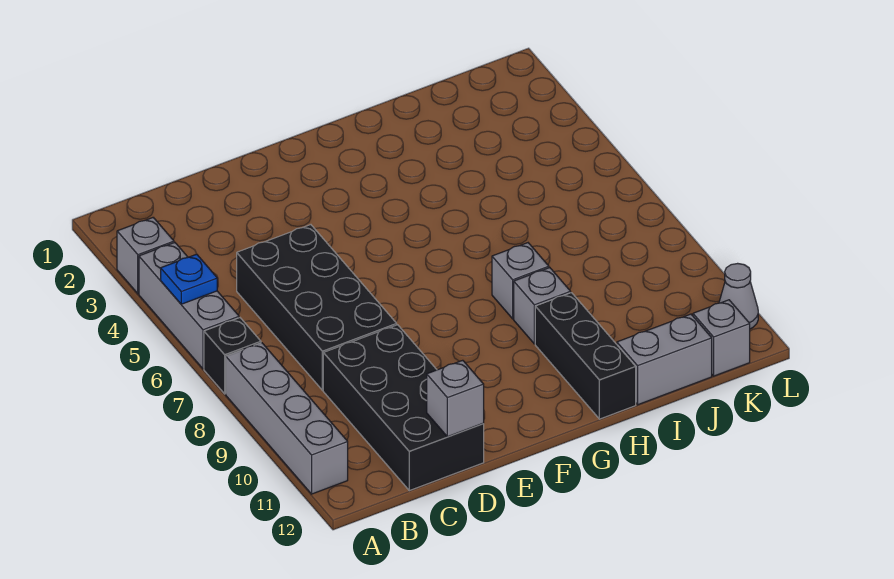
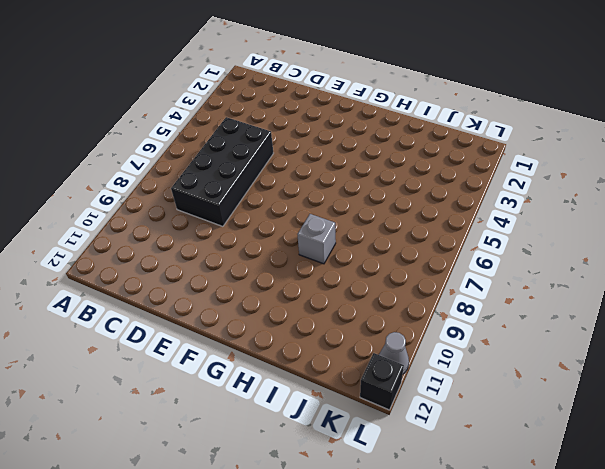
black 1x1 brick [360,353,404,410] -> black 1x1 brick moved to [204,318,261,394]
none -> grey 1x1 brick [117,218,174,294]
none -> grey 1x3 brick [139,243,239,369]
none -> grey 1x4 brick [226,343,348,494]

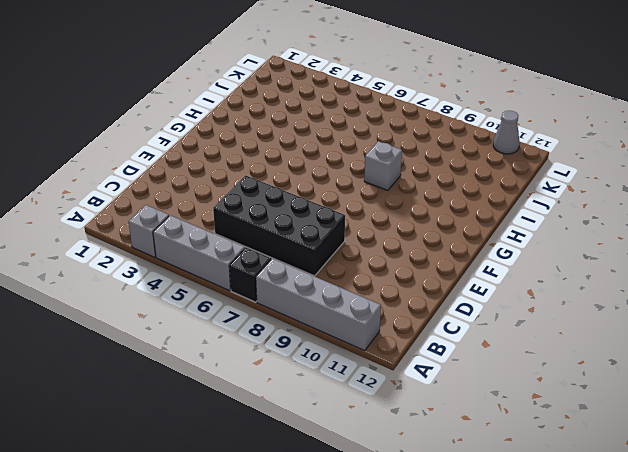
none -> black 2x4 brick [323,325,484,491]
none -> grey 1x1 brick [514,268,571,344]
none -> black 1x3 brick [535,293,636,419]

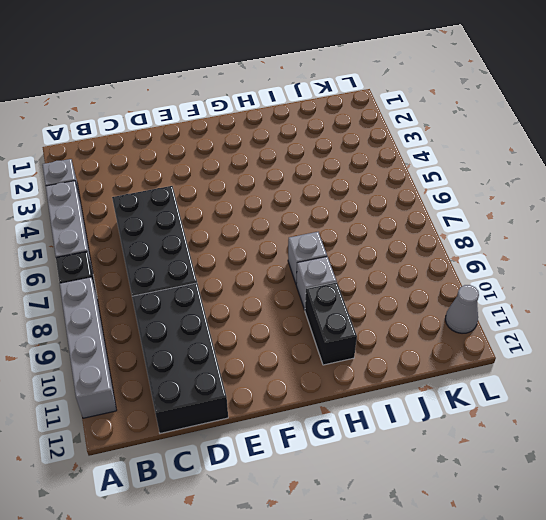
black 1x2 brick [305,282,357,365] -> black 1x3 brick [535,293,636,419]
none -> grey 1x2 brick [617,314,712,405]
none -> grey 1x1 brick [693,300,750,376]
none -> blue 1x1 plate [161,254,217,304]

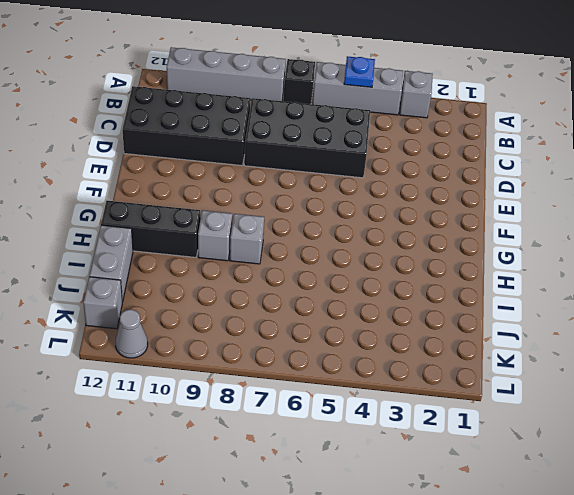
none -> grey 1x1 brick [427,360,484,437]

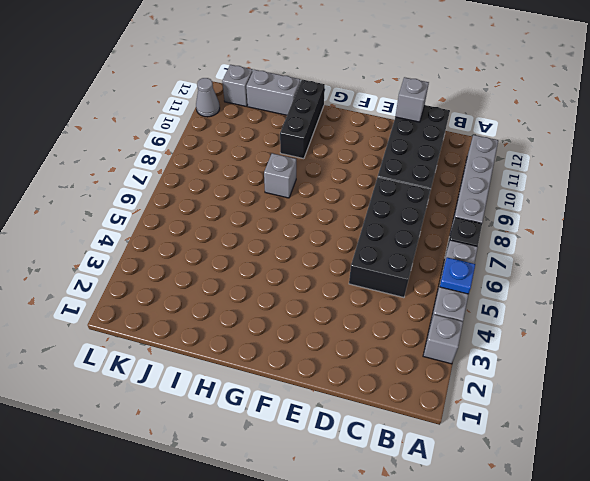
none -> grey 1x1 brick [514,268,571,344]

